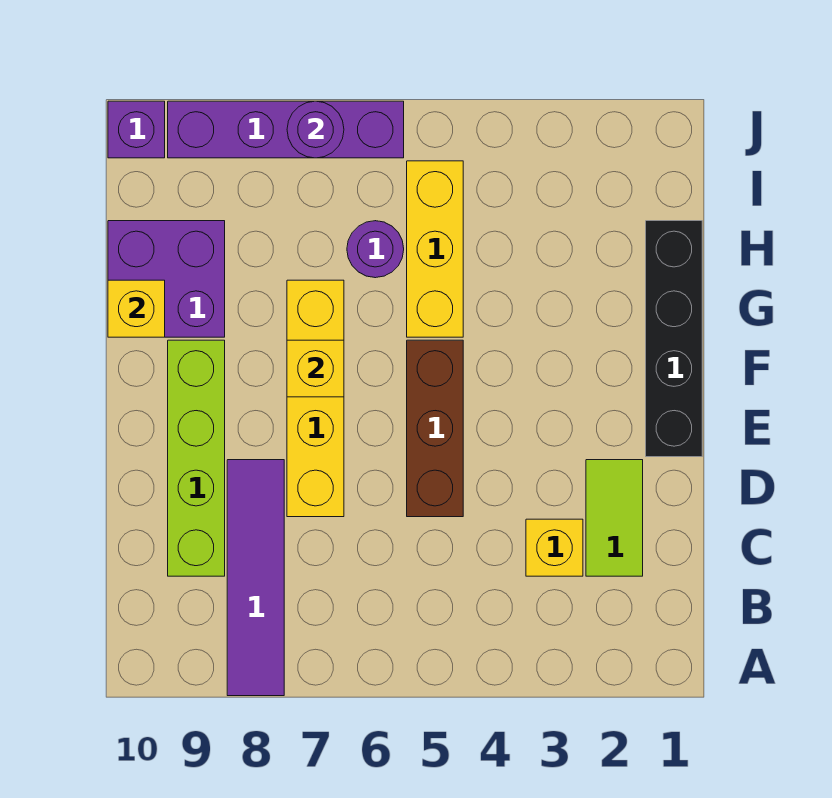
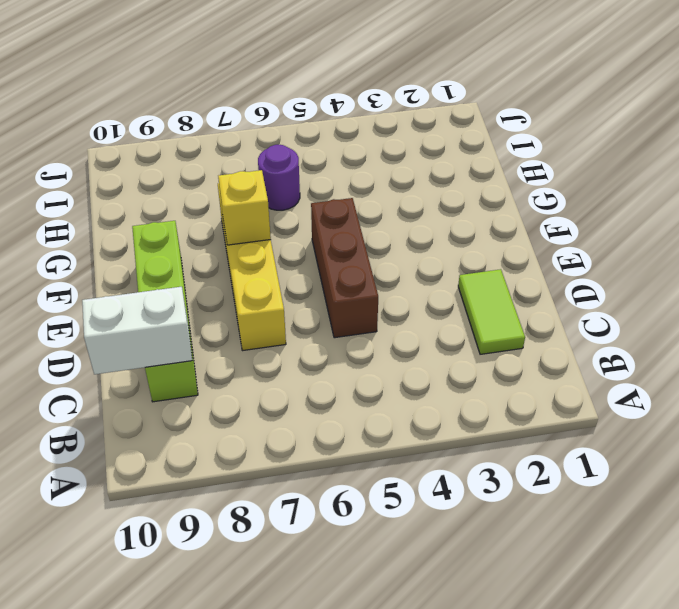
white 1x2 brick [82,287,192,374] -> none
none -> purple 1x4 tile [227,460,284,696]
none -> yellow 1x1 brick [526,519,583,576]
none -> black 1x4 brick [646,221,702,457]

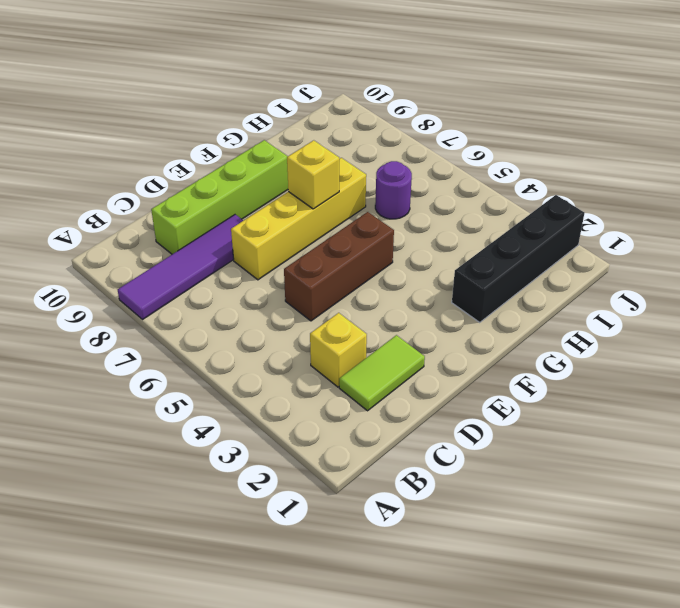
black 1x4 brick [452,195,584,322] -> black 1x4 brick moved to [646,221,702,457]
none -> yellow 1x3 brick [407,161,463,337]
none -> purple 2x2 brick [108,221,225,337]
none -> purple 1x4 brick [168,101,404,158]

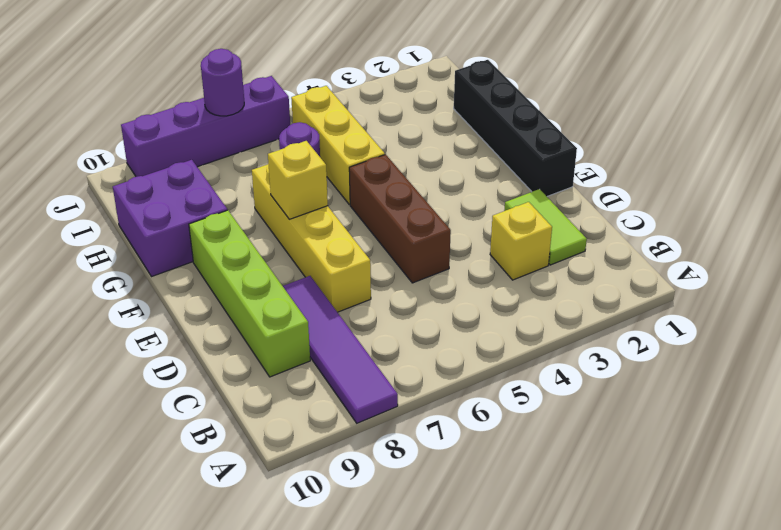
none -> purple 1x1 brick [108,101,165,158]
none -> yellow 1x1 brick [108,280,165,337]

